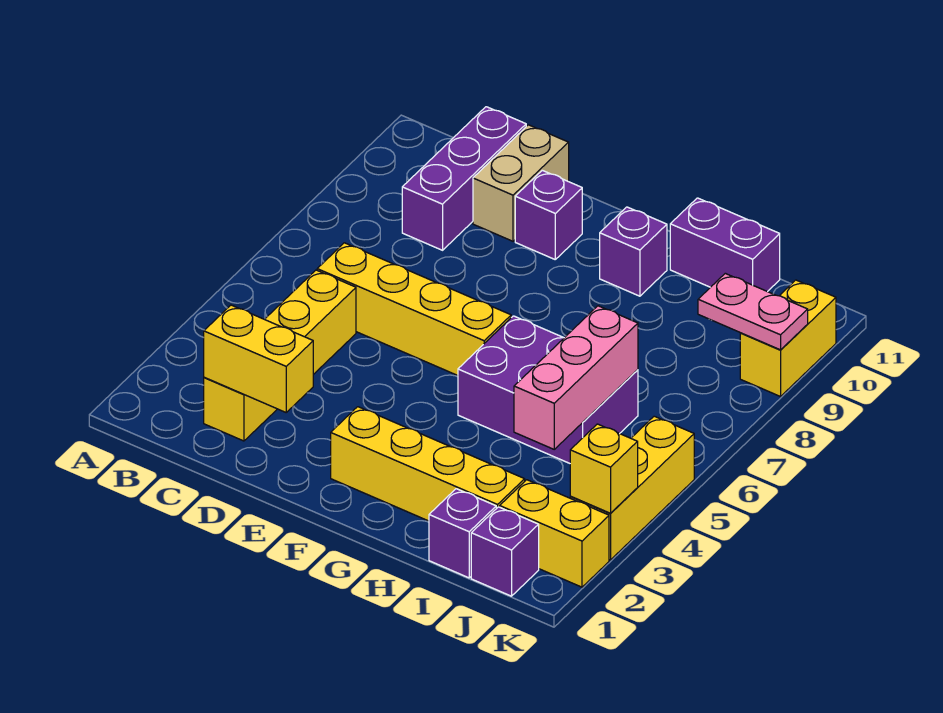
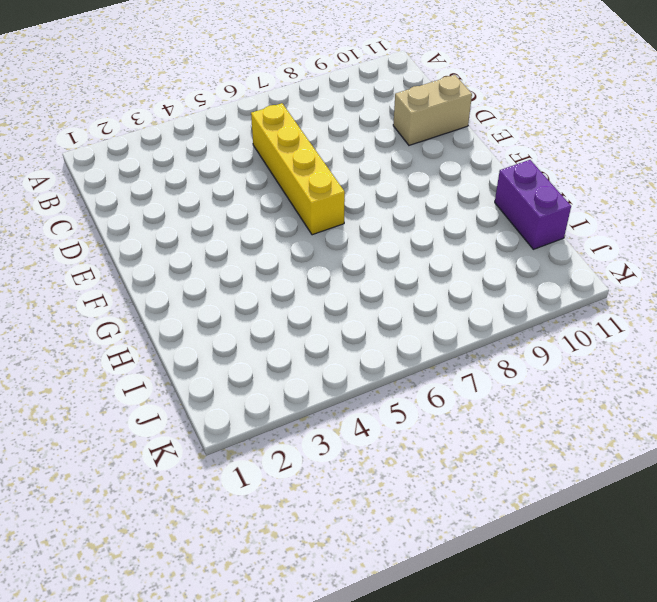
none -> yellow 1x4 brick [204,270,356,441]
none -> purple 1x3 brick [402,107,526,250]
none -> purple 1x1 brick [515,170,582,259]

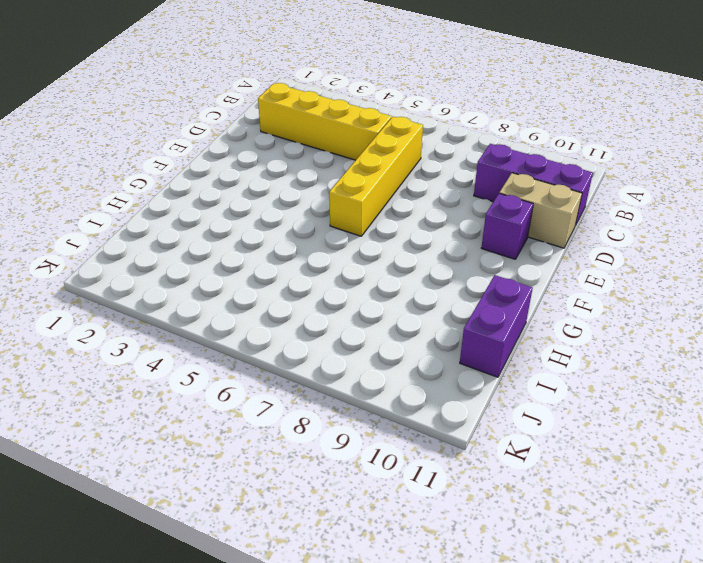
none -> yellow 1x4 brick [331,407,525,521]
none -> purple 2x3 brick [458,316,638,463]
none -> purple 1x1 brick [600,207,667,296]

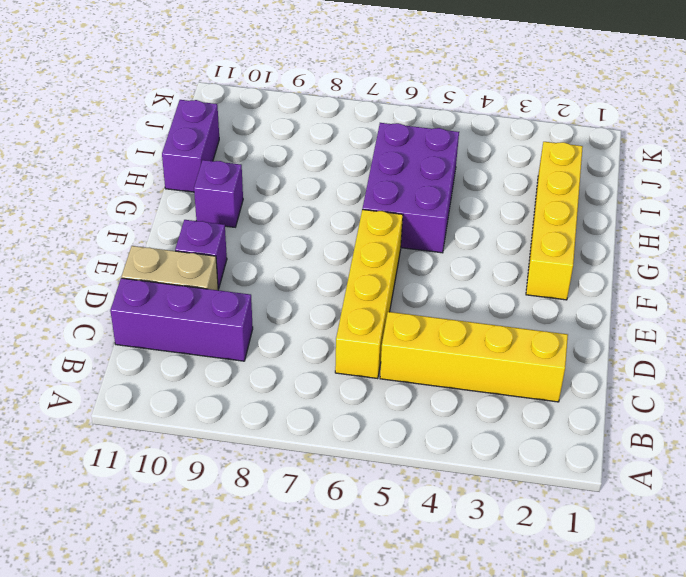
none -> purple 1x1 brick [429,489,496,578]
none -> purple 1x1 brick [471,507,539,596]
none -> yellow 1x2 brick [500,480,609,587]

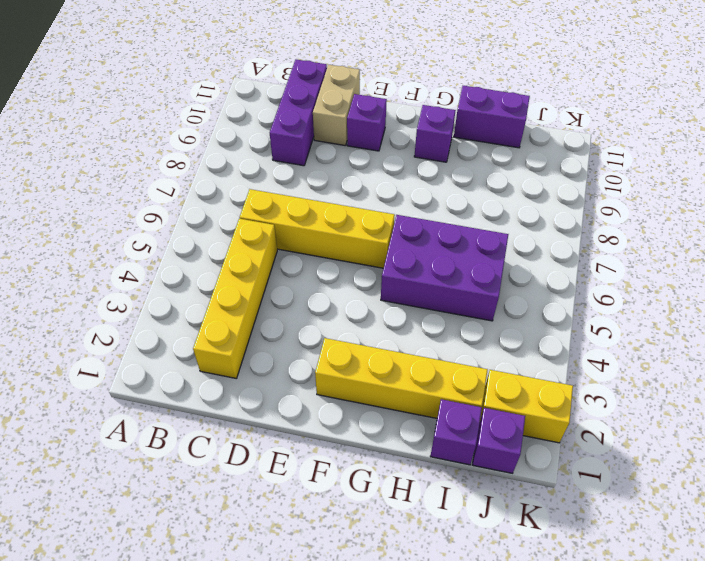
none -> yellow 1x3 brick [570,416,694,560]
none -> yellow 1x2 brick [740,280,836,397]
none -> yellow 1x2 brick [204,305,313,412]

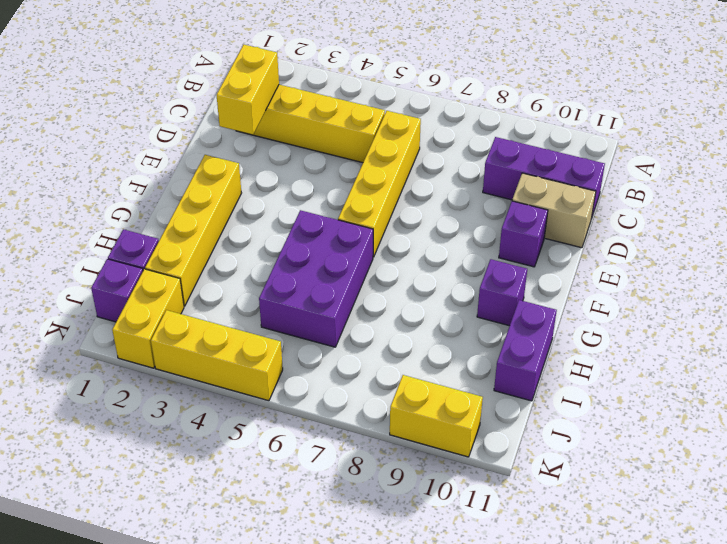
none -> pink 1x3 brick [514,306,638,449]
none -> pink 1x2 plate [698,273,808,350]
none -> yellow 1x1 brick [570,424,638,513]

